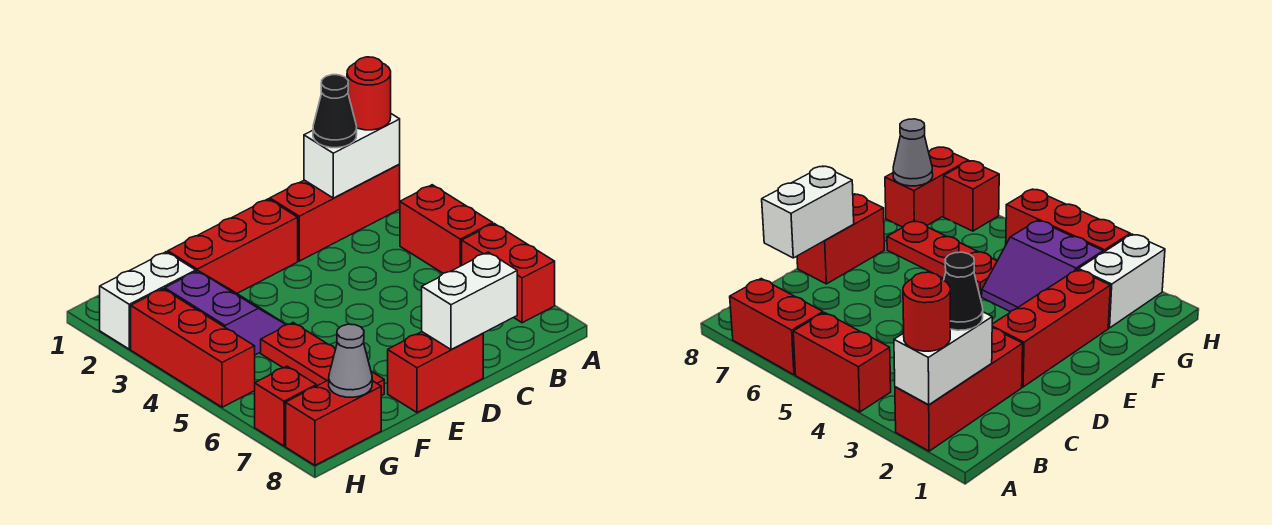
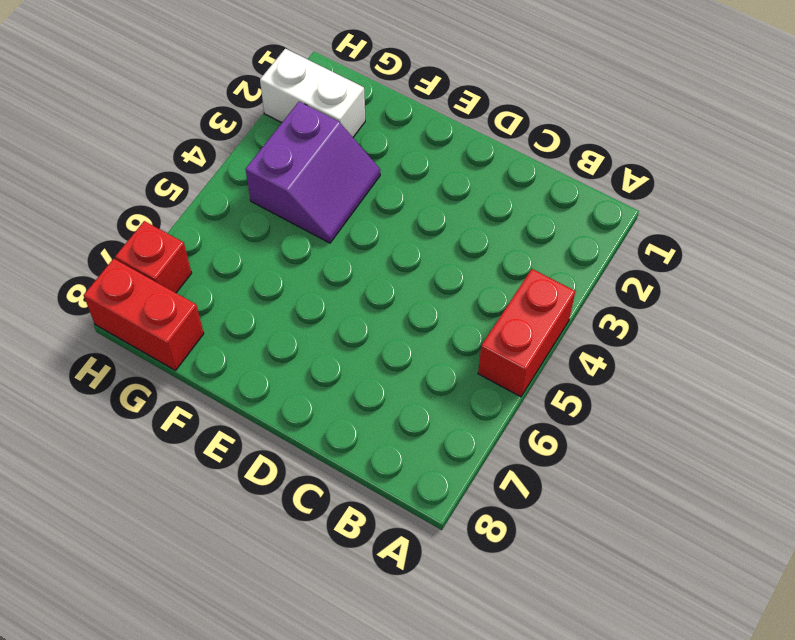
none -> red 1x3 brick [270,164,400,261]
none -> red 1x2 brick [462,224,555,323]
none -> red 1x3 brick [168,199,298,293]

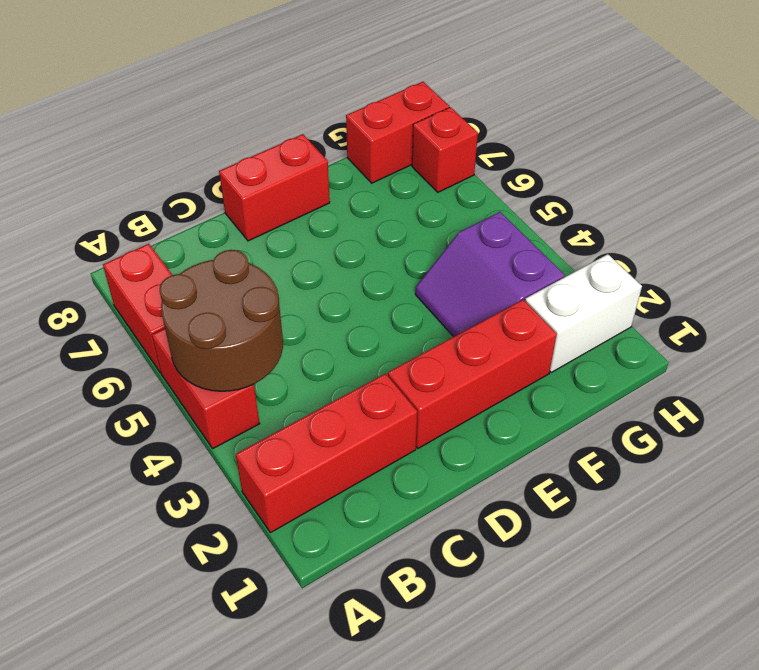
brown 2x2 round brick [160,250,283,391] -> none
none -> red 1x3 plate [261,323,384,396]
none -> red 1x3 brick [131,289,255,407]
none -> white 1x2 brick [304,114,400,198]

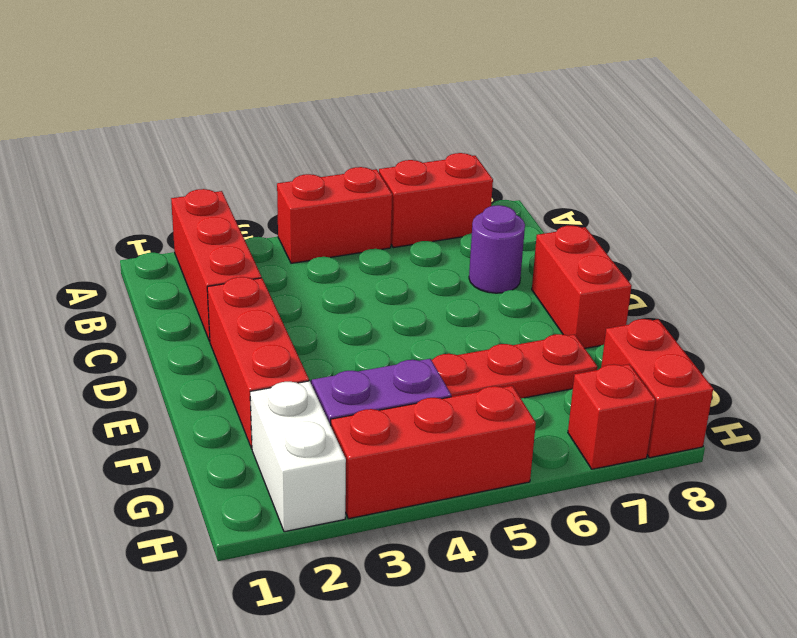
purple 1x1 round brick [469,205,525,293] -> none
none -> white 1x2 brick [304,114,400,198]
none -> white 1x2 brick [422,252,517,350]
none -> grey 1x1 cone [329,324,372,397]

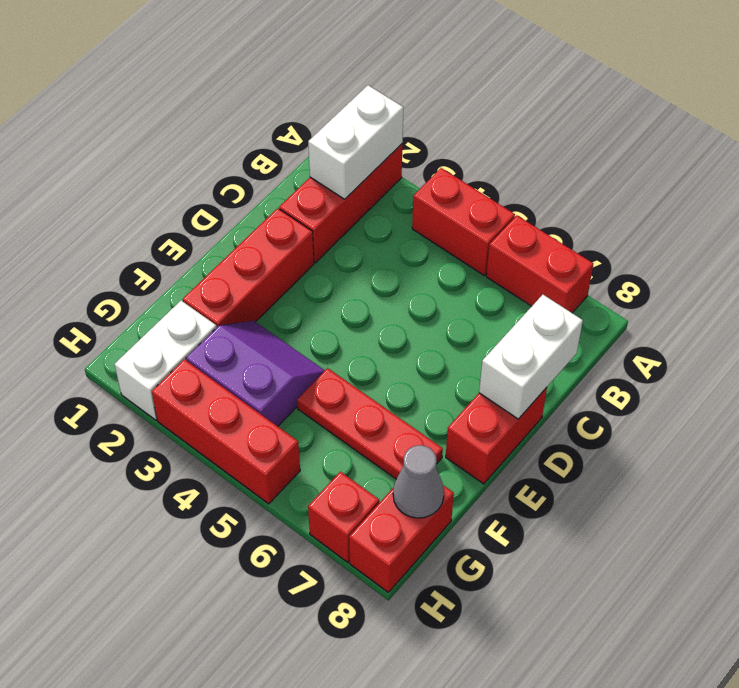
none -> red 1x1 round brick [347,57,391,130]
none -> black 1x1 cone [313,75,357,148]

